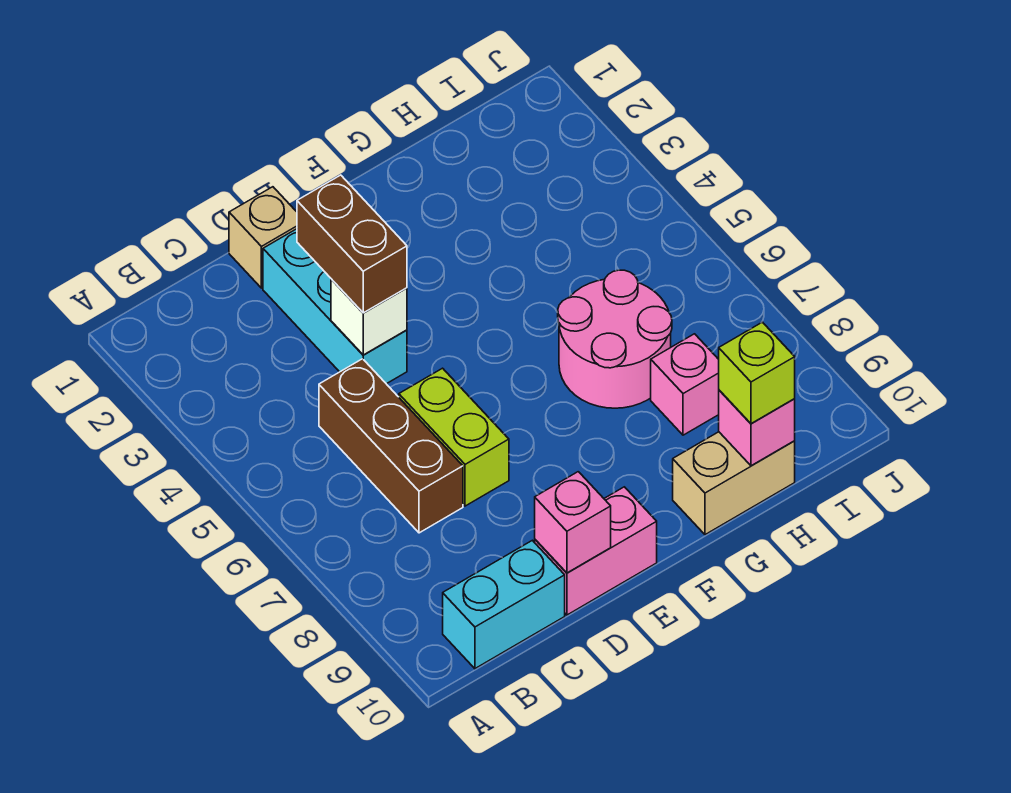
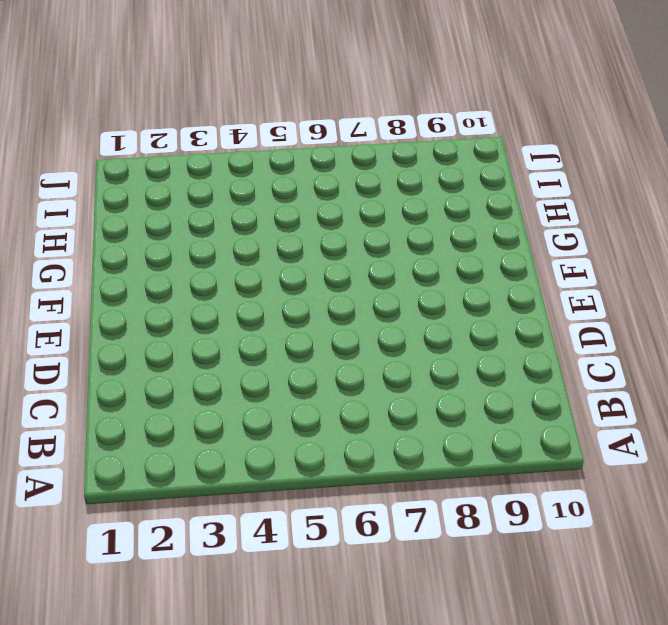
none -> cyan 1x2 brick [443,540,565,669]
none -> brown 1x3 brick [319,359,463,533]
none -> tan 1x1 brick [229,187,297,288]

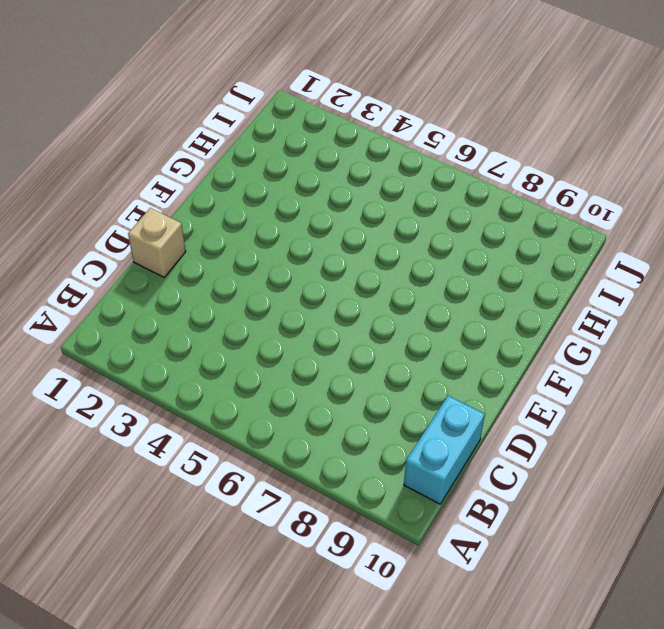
none -> brown 1x3 brick [319,359,463,533]
none -> cyan 1x3 brick [263,229,407,384]
none -> lime 1x2 brick [399,368,509,506]

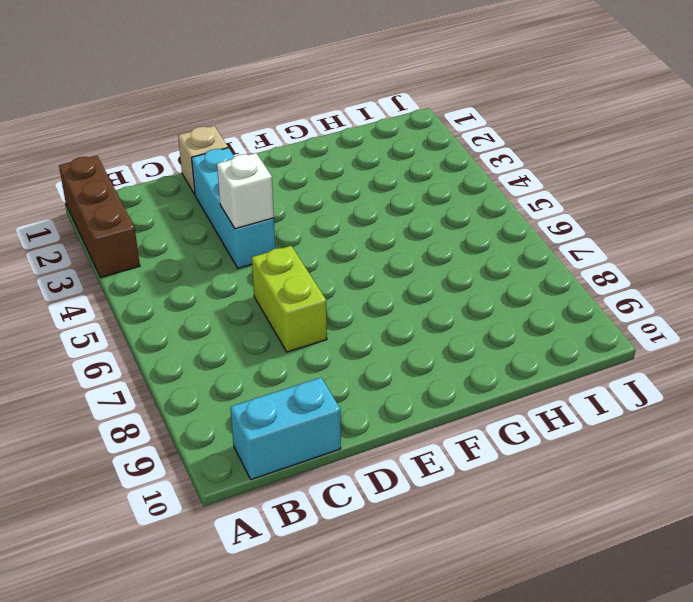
brown 1x3 brick [59,156,140,277] -> brown 1x3 brick moved to [319,359,463,533]
none -> pink 1x2 brick [535,487,657,615]
none -> pink 2x2 round brick [558,270,672,408]
none -> tan 1x2 brick [673,432,795,535]

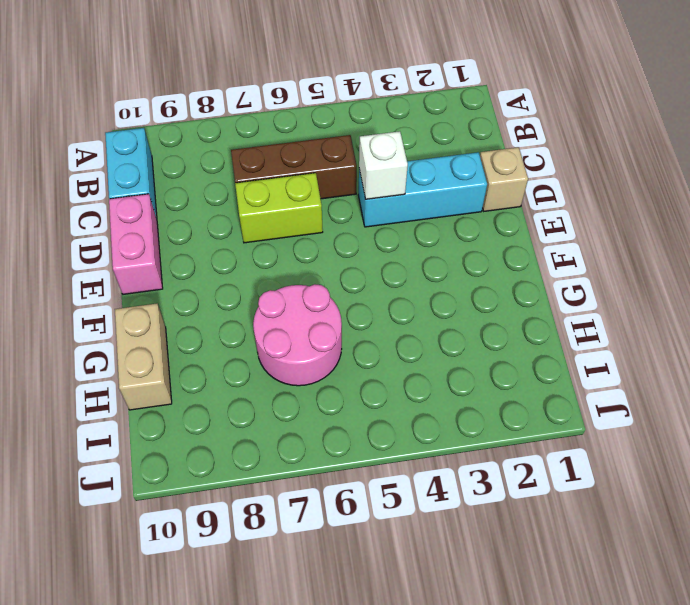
none -> pink 1x1 brick [651,334,719,435]
none -> pink 1x1 brick [535,472,611,573]
none -> pink 1x1 brick [719,390,795,466]

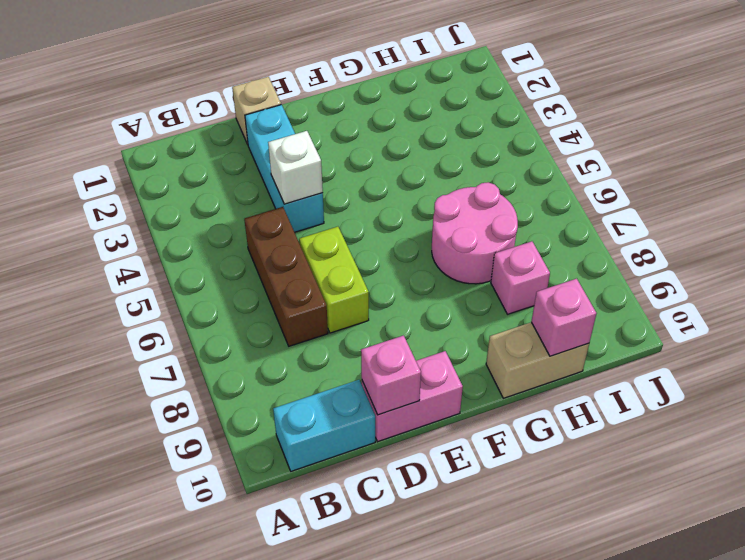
none -> brown 1x2 brick [297,175,407,313]
none -> lime 1x1 brick [719,322,795,424]

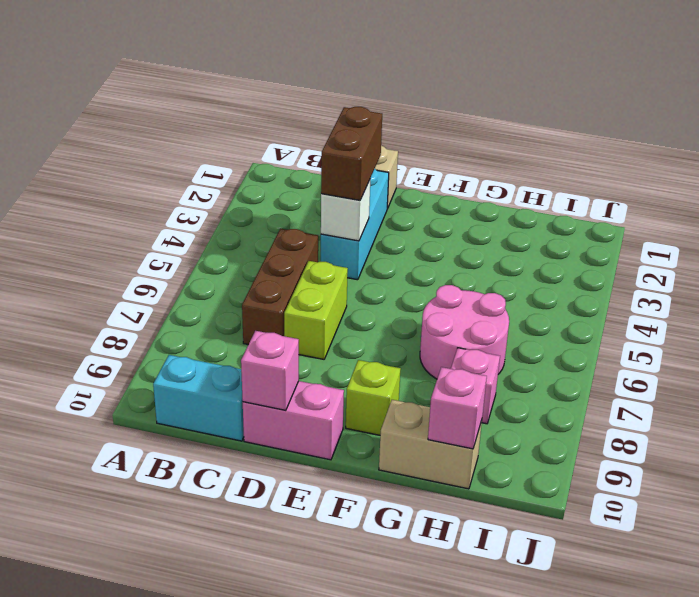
lime 1x1 brick [346,360,401,435] -> lime 1x1 brick moved to [719,322,795,424]

